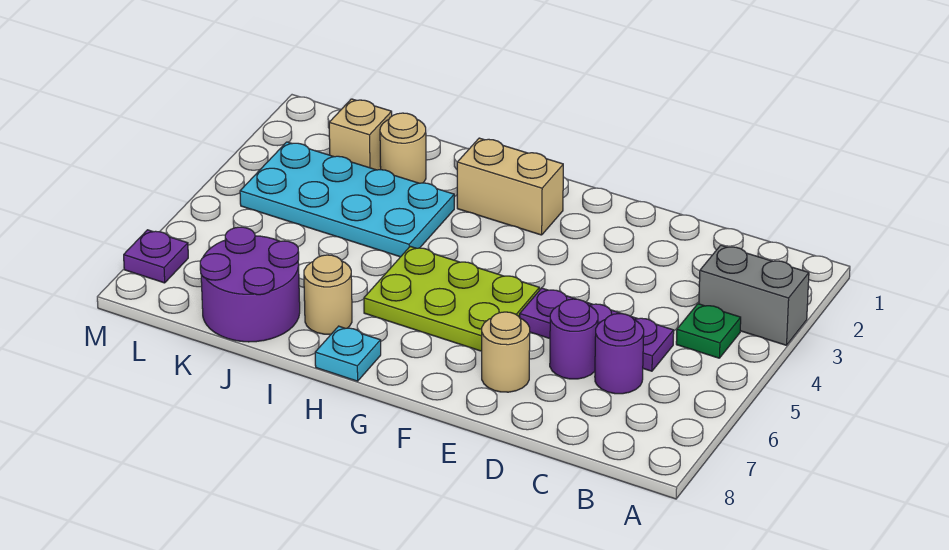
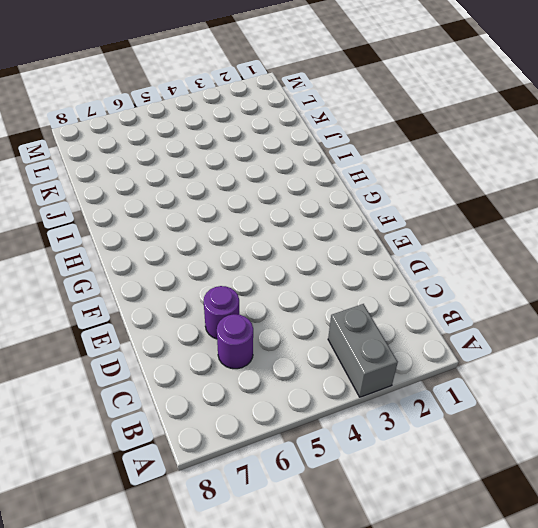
none -> green 1x1 plate [676,304,741,358]
none -> purple 1x3 plate [520,288,674,371]
none -> tan 1x1 round brick [482,312,530,392]

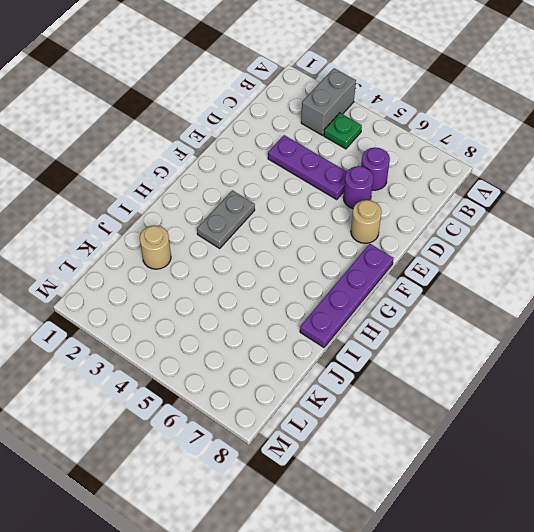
purple 1x3 plate [268,135,347,200] -> purple 1x3 plate turned to [520,288,674,371]
purple 1x4 plate [300,244,394,347] -> cyan 1x1 plate [315,326,381,381]
grey 1x2 plate [197,191,255,248] -> none
none -> lime 2x3 plate [364,246,539,351]
none -> tan 1x2 brick [457,138,563,235]
none -> cyan 2x4 plate [240,142,454,257]

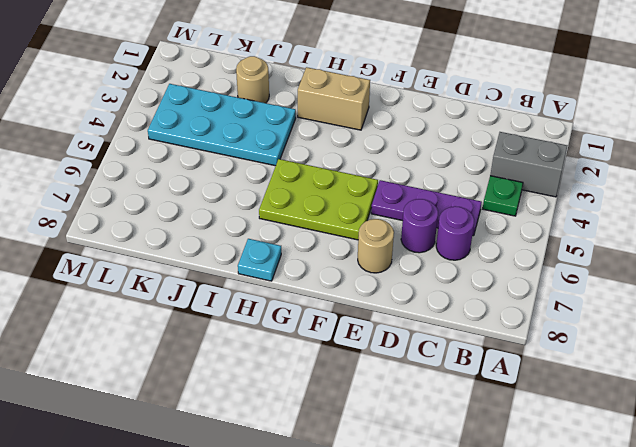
none -> tan 1x1 round brick [304,255,352,334]
none -> purple 2x2 round brick [200,227,300,342]
none -> tan 1x1 brick [329,99,392,170]

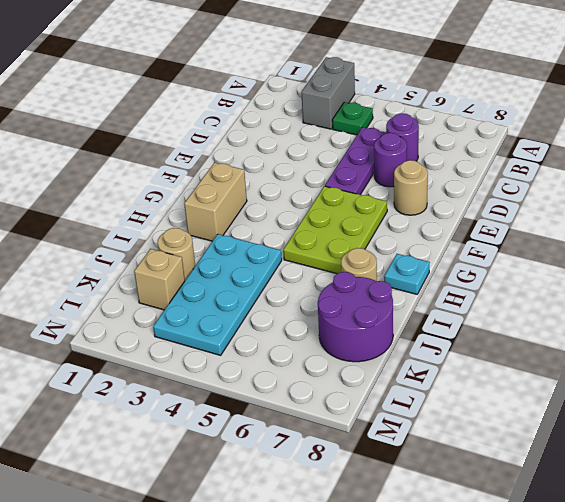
none -> purple 1x1 plate [124,230,188,283]

